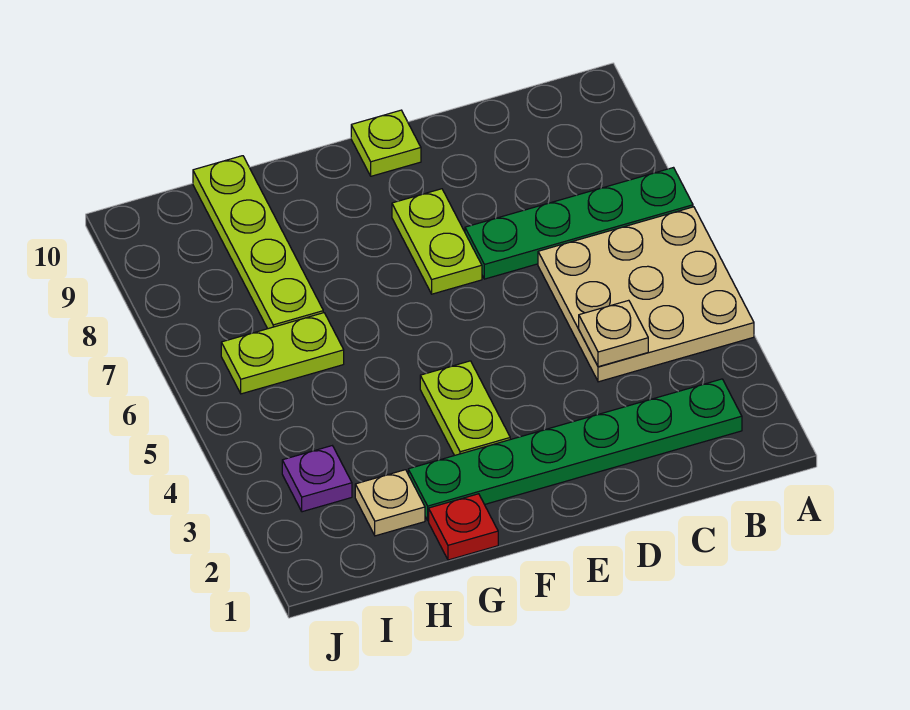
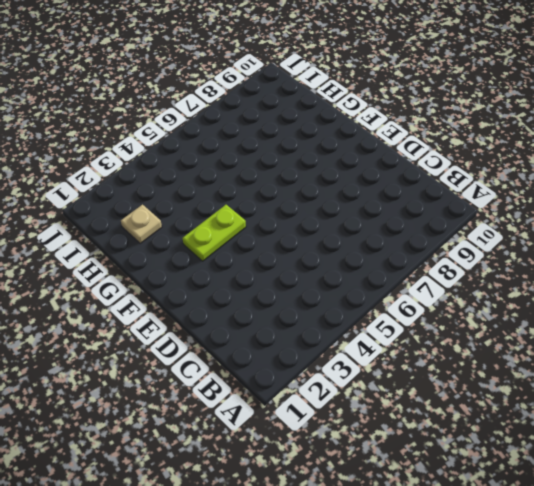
none -> tan 3x3 plate [538,207,754,382]
none -> green 1x4 plate [465,168,693,279]
none -> green 1x6 plate [408,379,742,521]

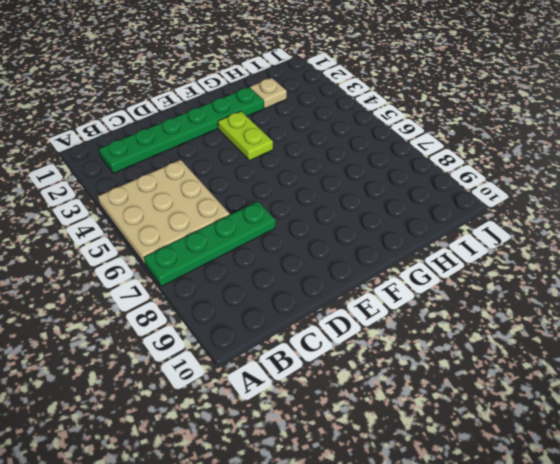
none -> lime 1x2 plate [392,189,482,294]
none -> lime 1x1 plate [351,110,421,176]
none -> red 1x1 plate [429,494,498,560]

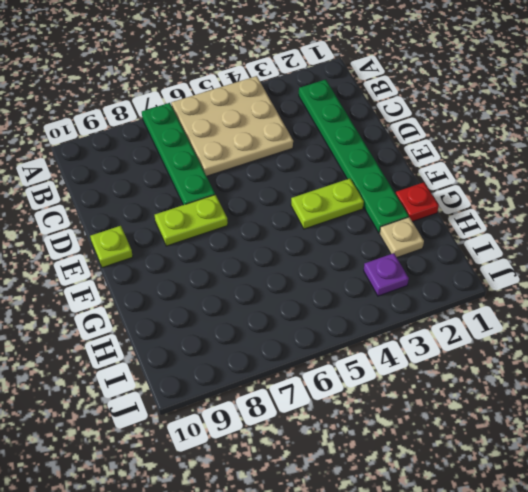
none -> lime 1x2 plate [221,313,344,394]
none -> lime 1x4 plate [193,156,323,329]
none -> tan 1x1 plate [579,300,648,367]

